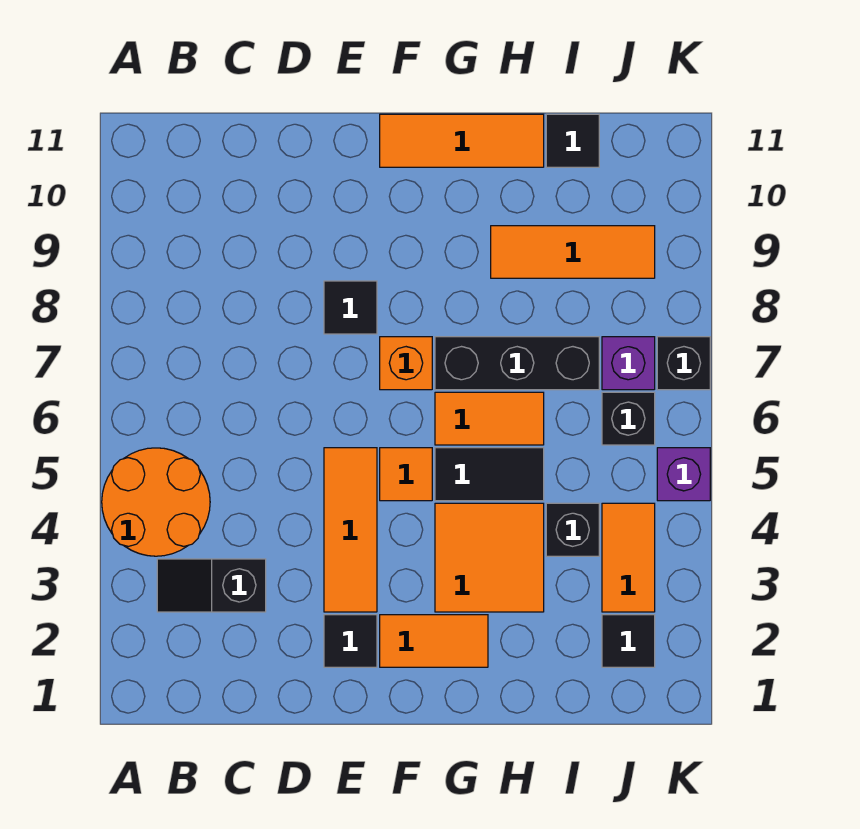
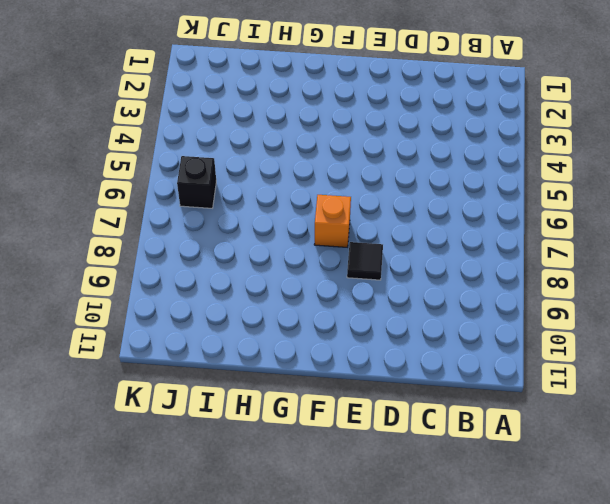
none -> orange 2x2 round brick [102,448,210,556]
none -> black 1x2 slope [157,559,266,612]
none -> black 1x1 tile [324,615,377,667]

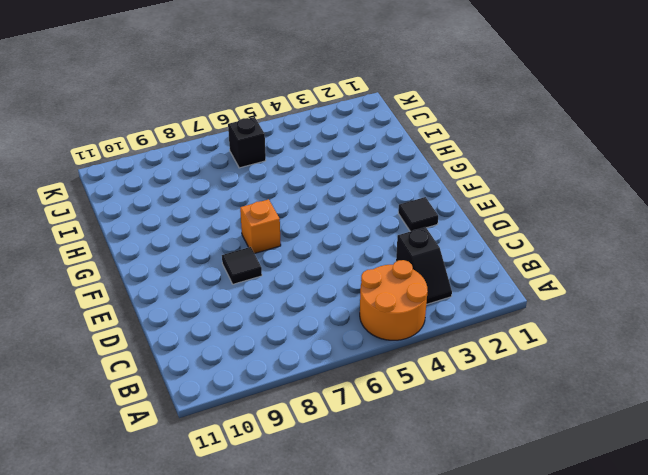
none -> orange 1x3 tile [324,448,377,612]
none -> orange 1x2 tile [380,615,488,667]
none -> orange 1x1 tile [380,448,432,501]

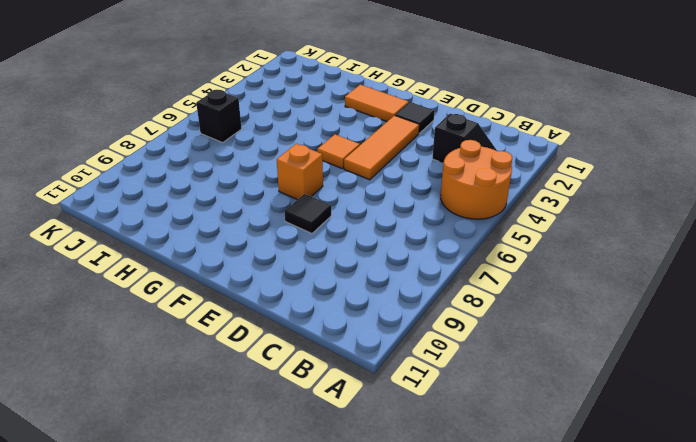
none -> orange 1x3 tile [380,114,544,167]
none -> orange 2x2 tile [435,503,544,612]
none -> black 1x2 tile [435,448,544,501]

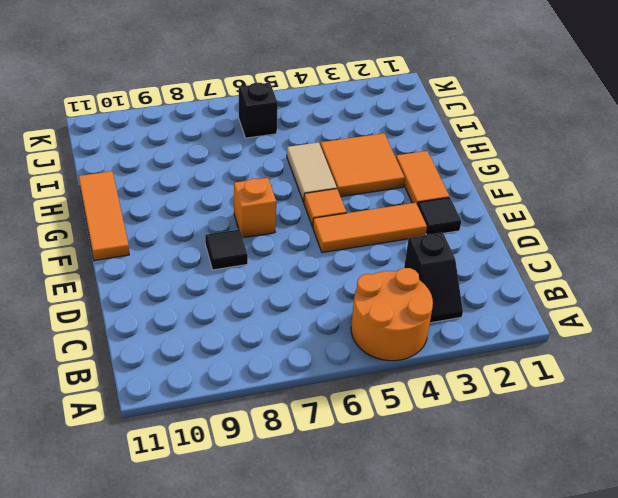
tan 1x2 tile [287,142,337,202] -> black 1x2 tile [435,448,544,501]
none -> orange 1x2 tile [435,392,544,445]
none -> black 1x3 brick [435,337,599,390]
none -> orange 1x3 tile [491,226,655,278]

